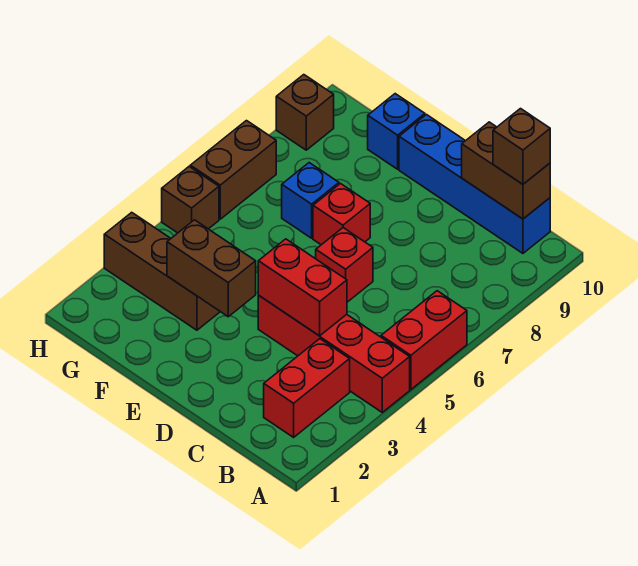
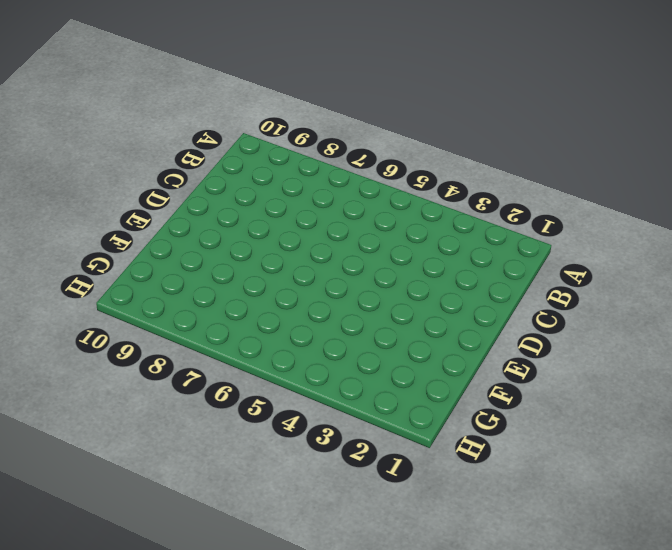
none -> red 1x4 brick [258,296,410,412]
none -> red 1x2 brick [381,291,467,389]
none -> red 1x2 brick [264,339,350,437]

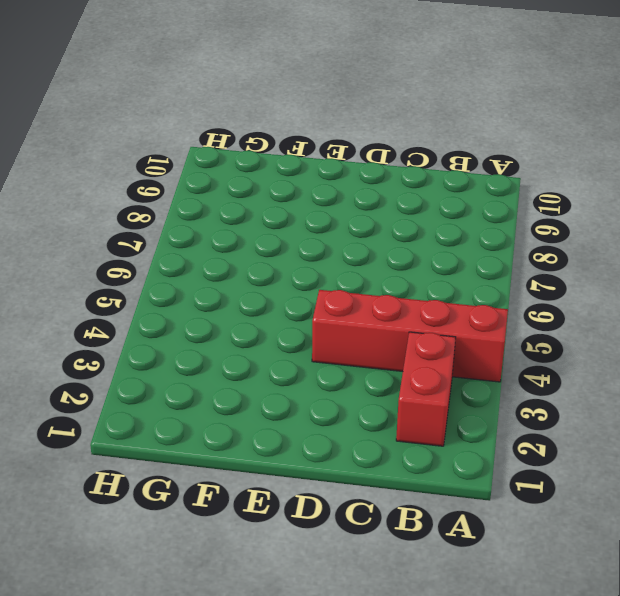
none -> red 1x2 brick [381,291,467,389]
none -> blue 1x4 brick [399,115,550,253]
none -> red 1x1 brick [316,228,373,302]

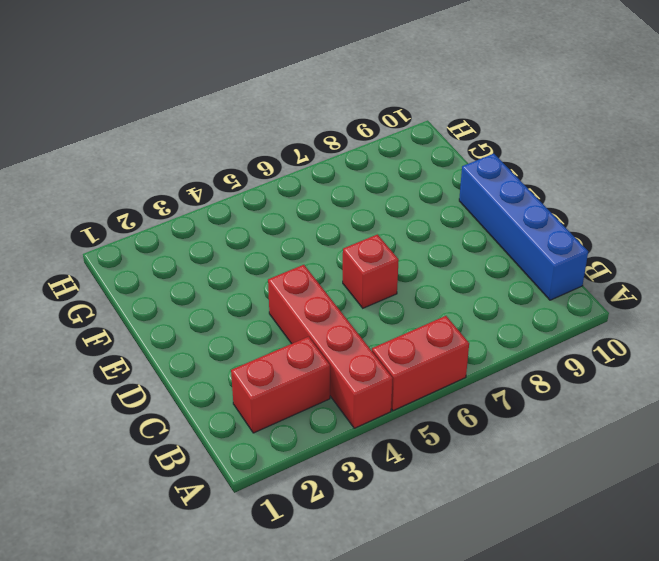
none -> red 1x1 brick [313,184,370,245]
none -> brown 1x3 brick [104,212,220,330]
none -> blue 1x1 brick [282,163,339,238]

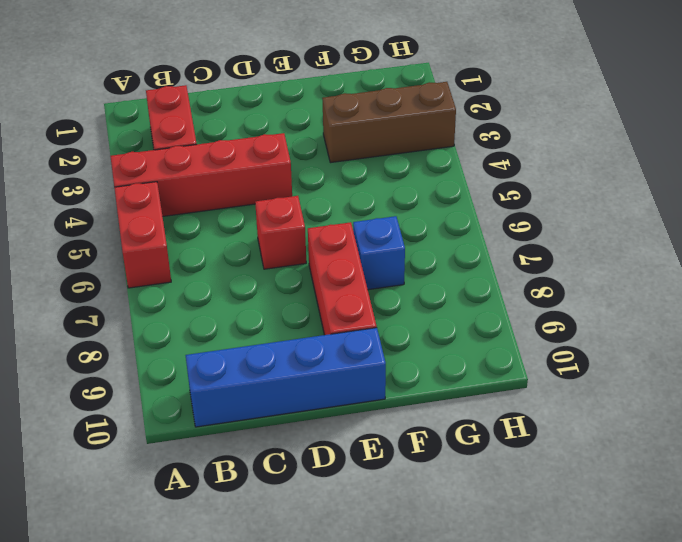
red 1x3 brick [308,222,377,335] -> red 1x1 brick [313,184,370,245]
none -> blue 1x1 brick [368,94,425,169]
none -> brown 1x1 brick [162,167,219,233]
none -> brown 1x2 brick [190,121,276,219]

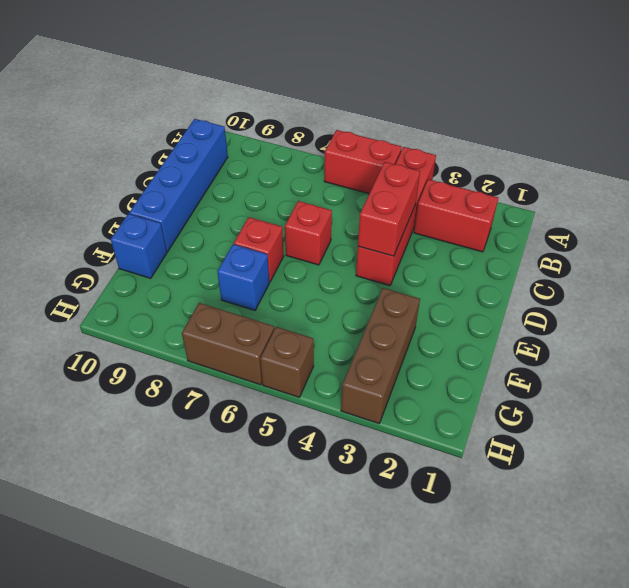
none -> brown 1x1 brick [276,75,334,150]
none -> brown 1x2 brick [462,122,550,219]
none -> brown 1x2 brick [167,220,256,317]

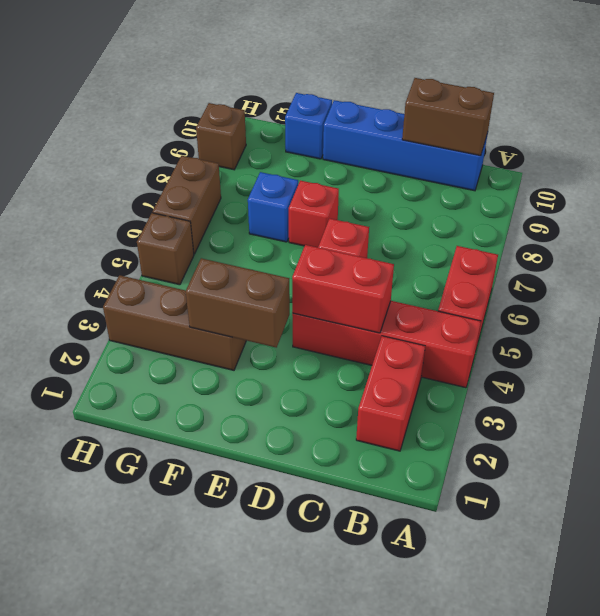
none -> brown 1x1 brick [493,109,550,184]

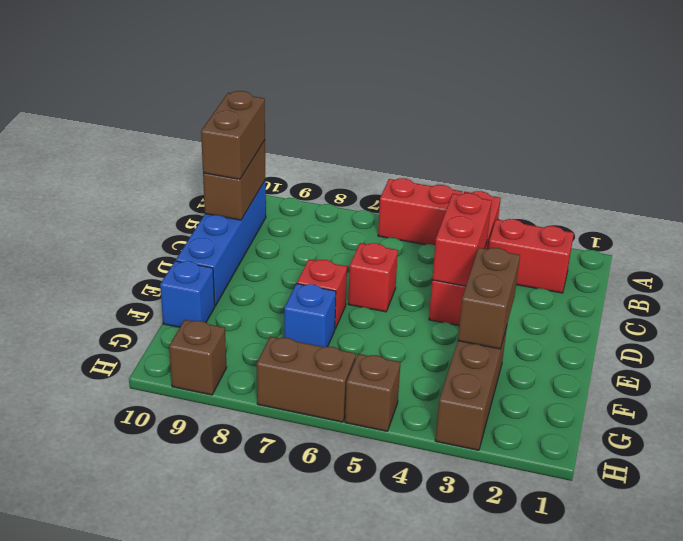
brown 1x2 brick [201,91,265,179] -> brown 1x1 brick [493,109,550,184]

